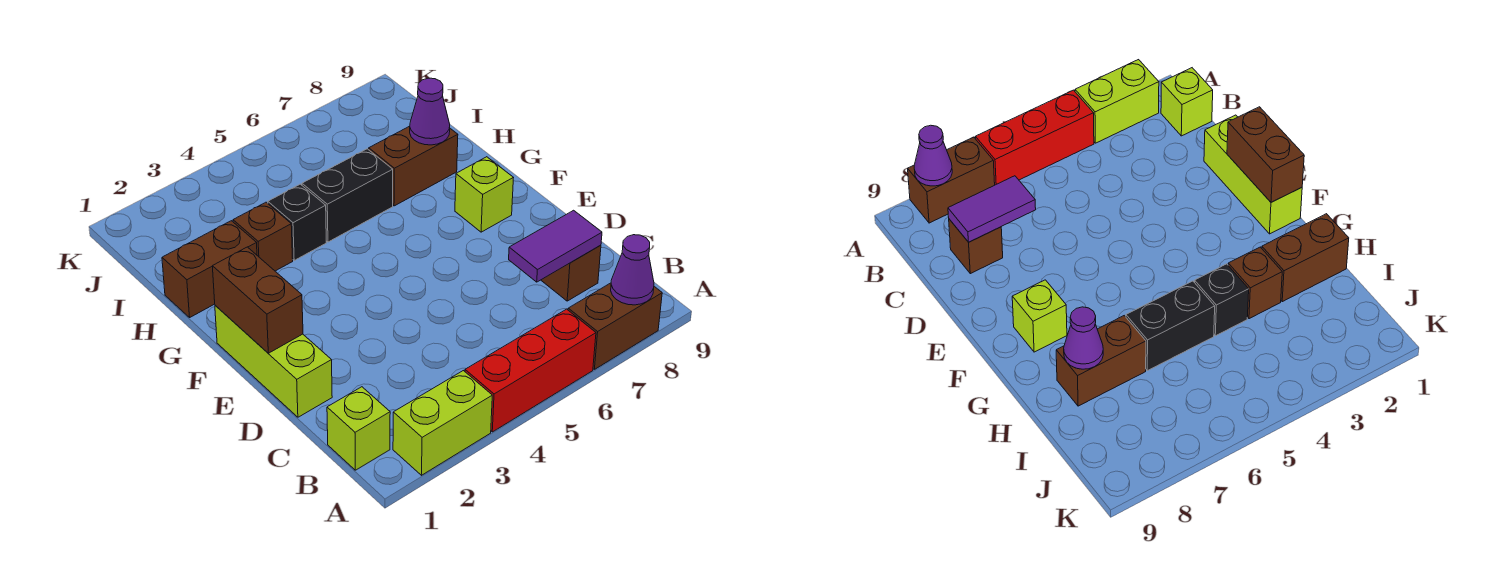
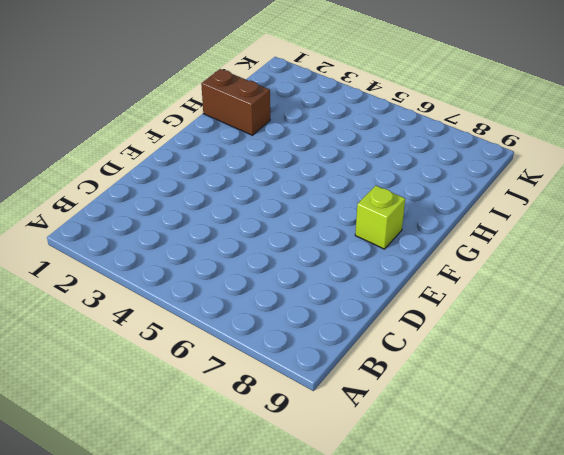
none -> lime 1x2 brick [393,371,492,475]
none -> red 1x3 brick [465,309,596,432]
none -> brown 1x2 brick [568,283,662,369]

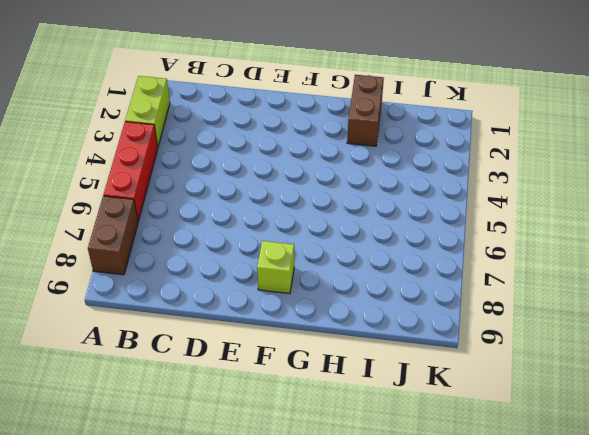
none -> lime 1x1 brick [327,387,390,470]
none -> brown 1x1 brick [541,245,601,301]
none -> lime 1x3 brick [215,305,332,417]

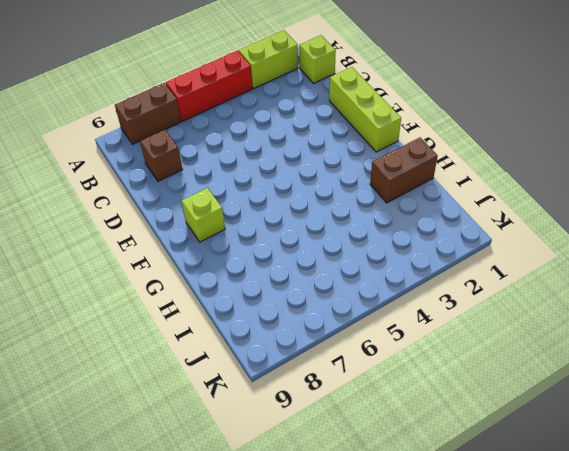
none -> brown 1x1 brick [233,202,293,271]
none -> black 1x1 brick [268,184,326,260]
none -> black 1x2 brick [302,149,393,242]

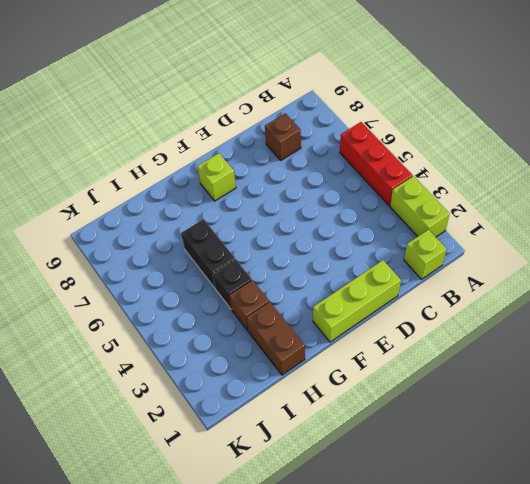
none -> brown 1x2 brick [568,283,662,369]
none -> brown 1x2 brick [369,126,458,206]
none -> purple 1x1 cone [611,235,654,305]

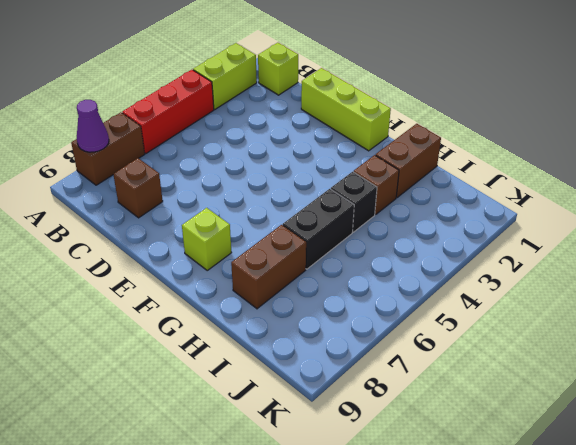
none -> purple 1x2 tile [509,210,602,282]
none -> brown 1x2 brick [212,247,303,353]
none -> purple 1x1 cone [410,78,450,145]

